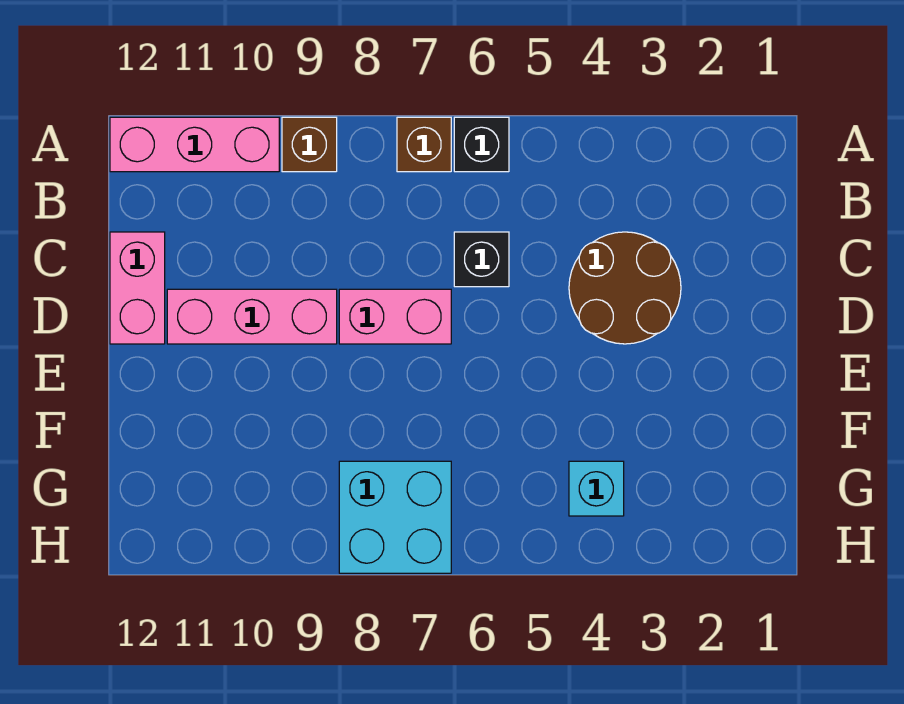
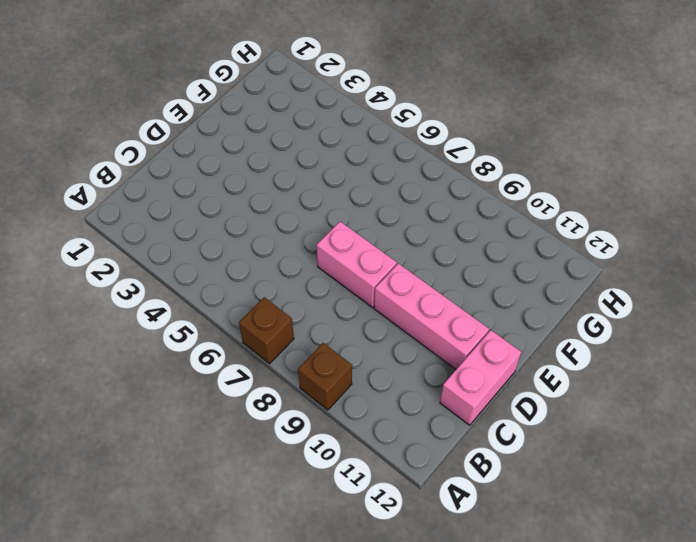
none -> black 1x1 brick [454,117,509,172]
none -> pink 1x3 brick [110,117,279,172]

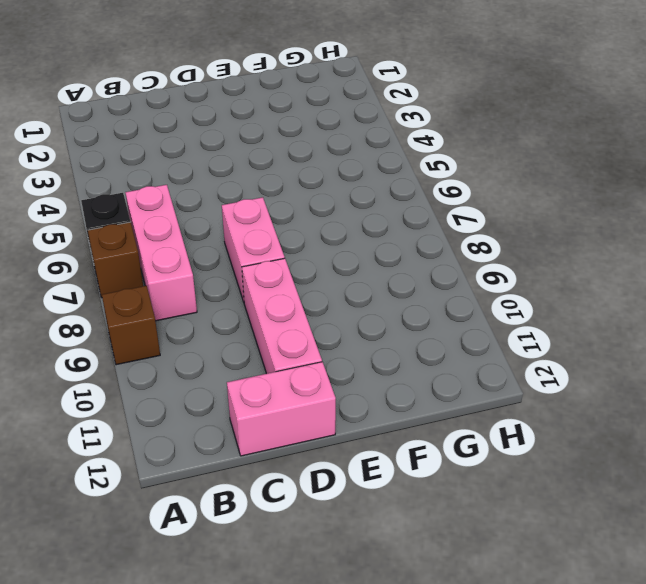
pink 1x3 brick [125,185,197,321] -> pink 1x3 brick moved to [110,117,279,172]
none -> brown 2x2 round brick [569,232,681,344]
none -> black 1x1 brick [454,232,509,287]

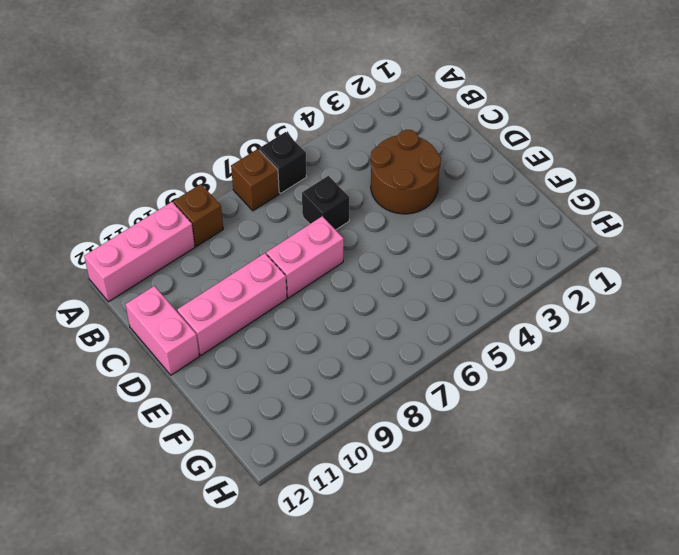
none -> cyan 1x1 brick [569,461,624,516]
none -> cyan 2x2 brick [339,461,451,573]

